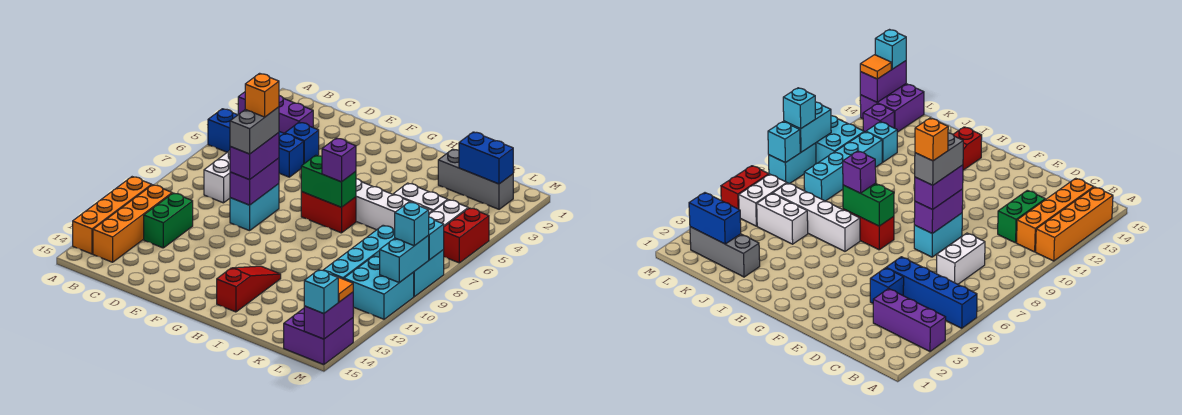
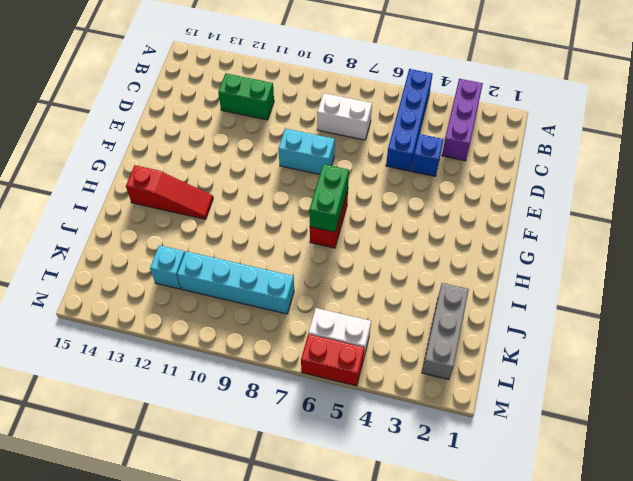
none -> orange 1x4 brick [73,177,151,254]
none -> orange 1x4 brick [93,185,172,262]
none -> white 1x4 brick [356,179,433,230]
none -> white 1x2 brick [393,183,448,211]

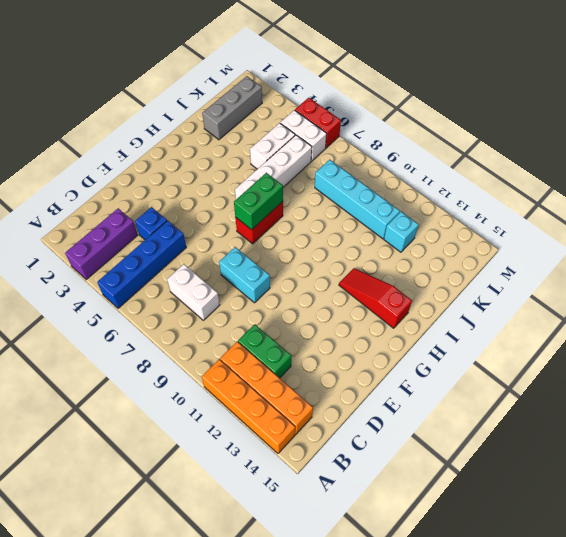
none -> cyan 2x2 brick [344,256,414,319]
none -> purple 1x1 brick [863,104,894,132]
none -> purple 2x2 brick [284,308,353,365]
none -> cyan 1x2 brick [414,250,444,297]

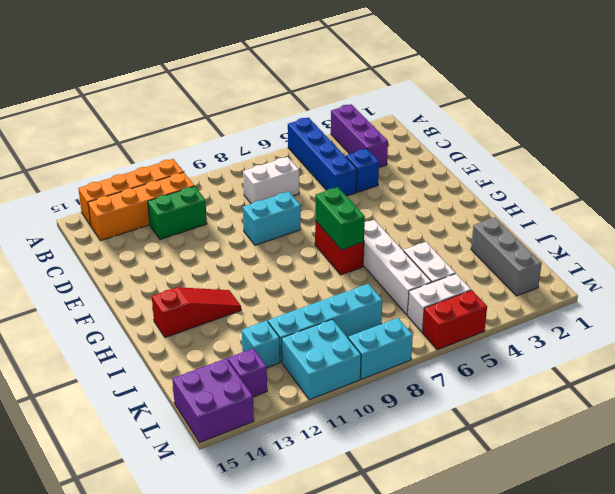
none -> purple 1x2 brick [230,158,279,205]
none -> blue 1x2 brick [459,132,513,184]
none -> cyan 1x1 brick [429,217,444,260]
none -> cyan 1x2 brick [380,235,429,282]

